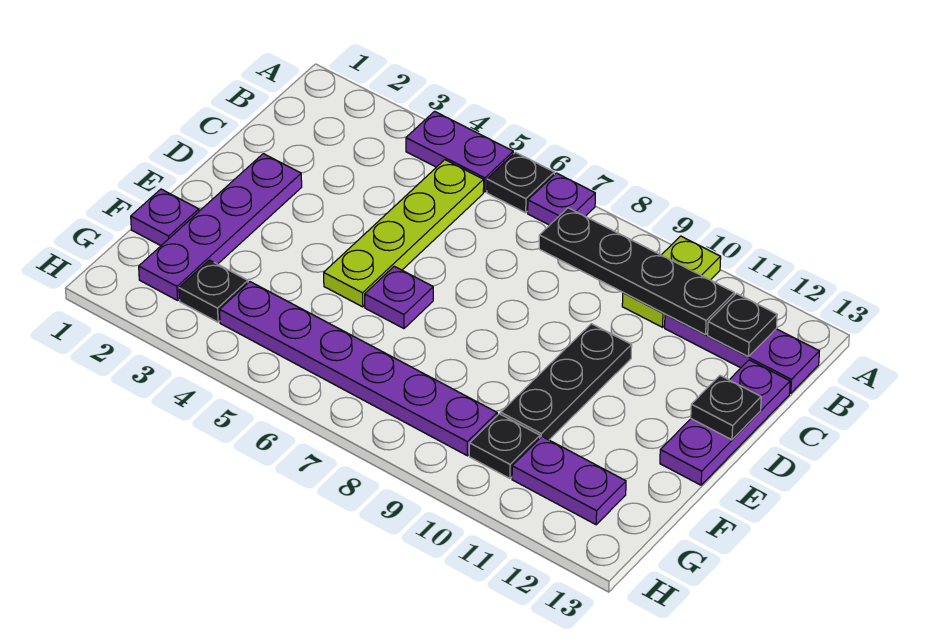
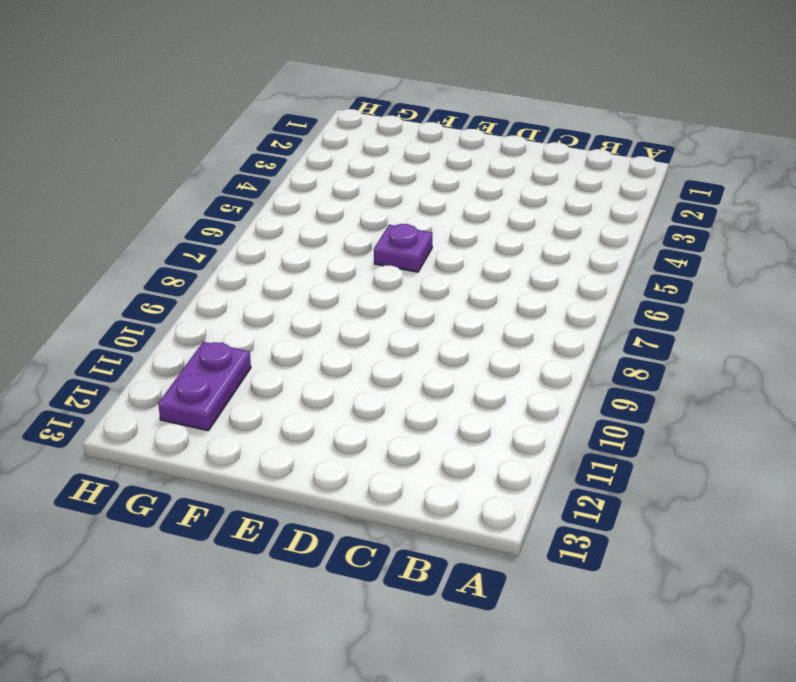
none -> purple 1x2 plate [406,111,513,192]
none -> black 1x1 plate [487,152,554,213]
none -> purple 1x1 plate [528,173,595,225]

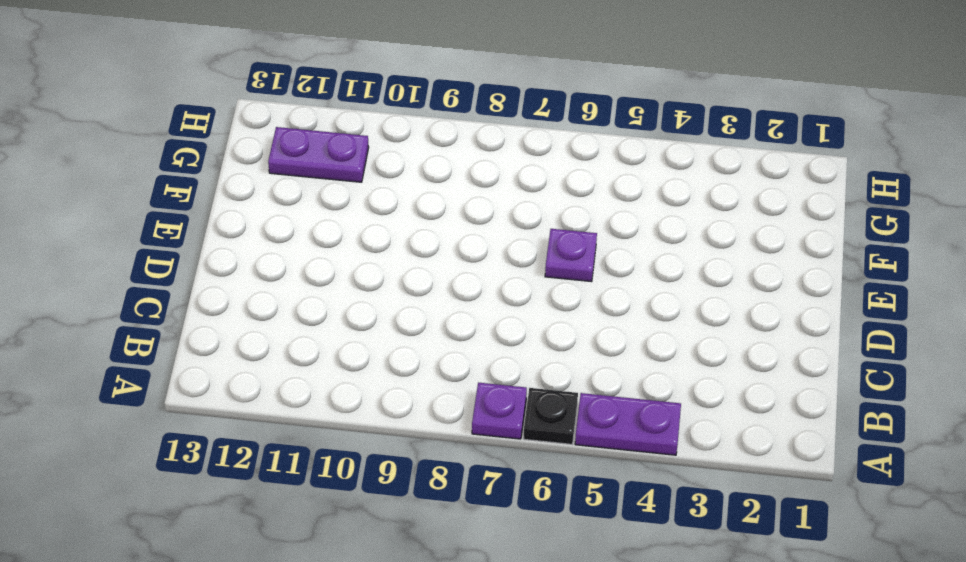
none -> lime 1x2 plate [622,236,721,327]
none -> lime 1x4 plate [324,160,484,307]
none -> purple 1x3 plate [665,314,819,393]

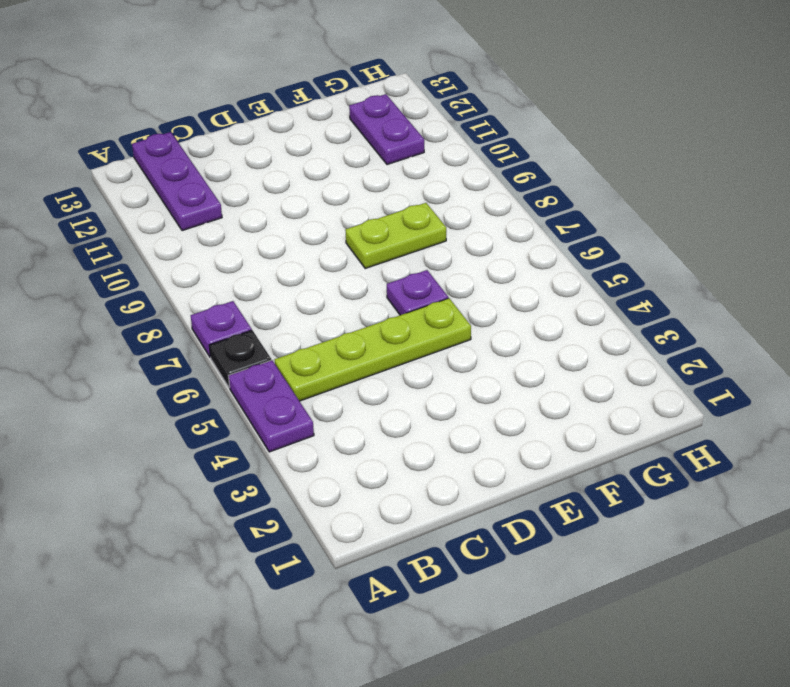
lime 1x2 plate [345,203,446,268] -> lime 1x2 plate moved to [622,236,721,327]
none -> purple 1x3 plate [660,360,790,485]
none -> purple 1x4 plate [139,154,302,300]
none -> black 1x3 plate [501,324,632,440]

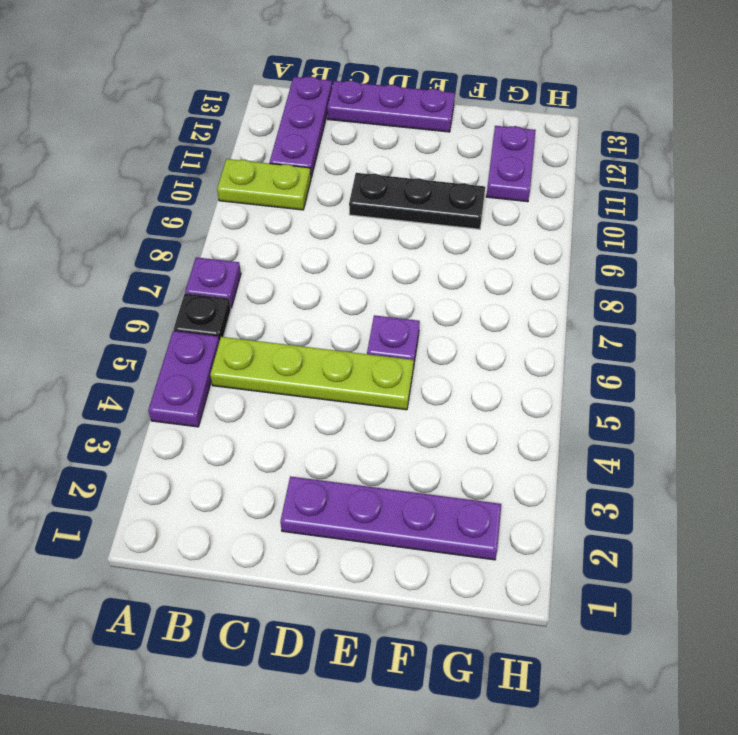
none -> purple 1x1 plate [131,189,199,246]
none -> black 1x1 plate [179,260,248,322]
none -> purple 1x6 plate [220,282,497,456]

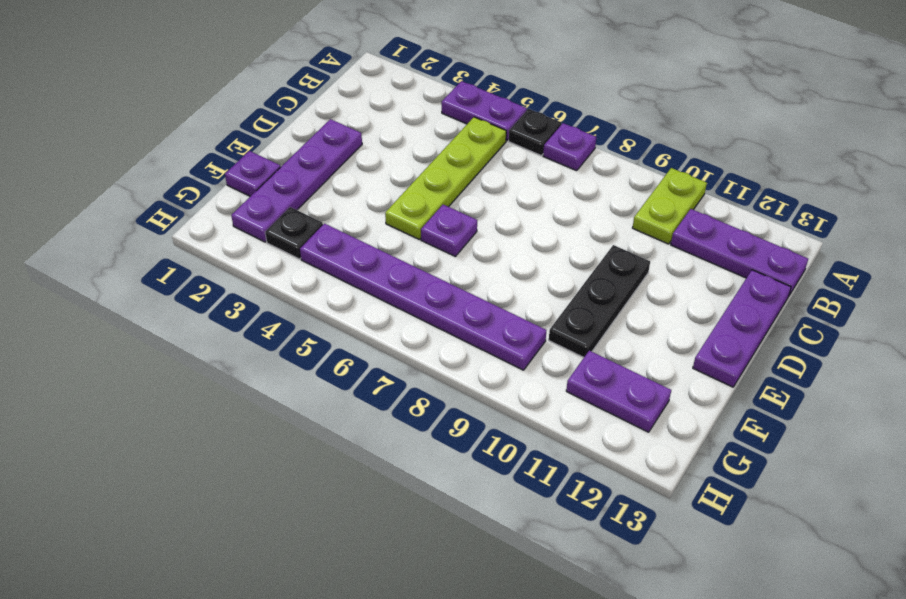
none -> black 1x1 plate [469,414,540,478]
none -> black 1x4 plate [539,208,734,335]
none -> black 1x1 plate [708,294,777,357]

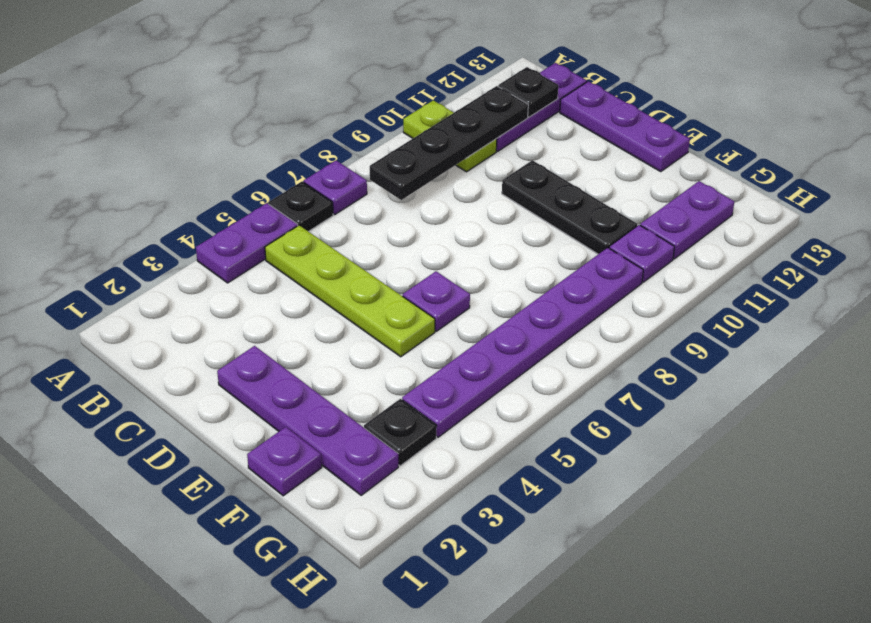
purple 1x1 plate [609,225,675,282] -> black 1x1 plate [469,414,540,478]
none -> black 1x1 plate [691,376,761,440]

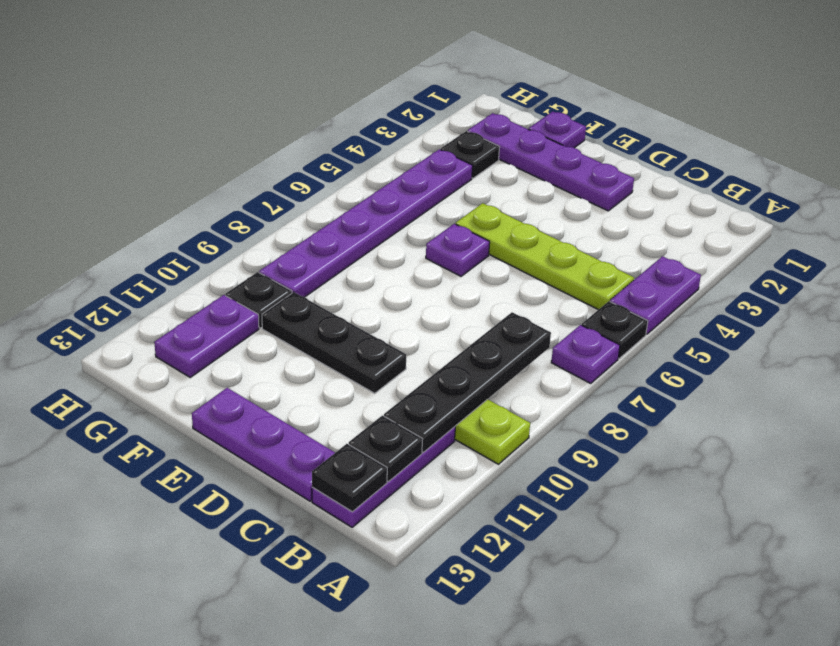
black 1x1 plate [312,444,387,512] -> black 1x1 plate moved to [691,376,761,440]

